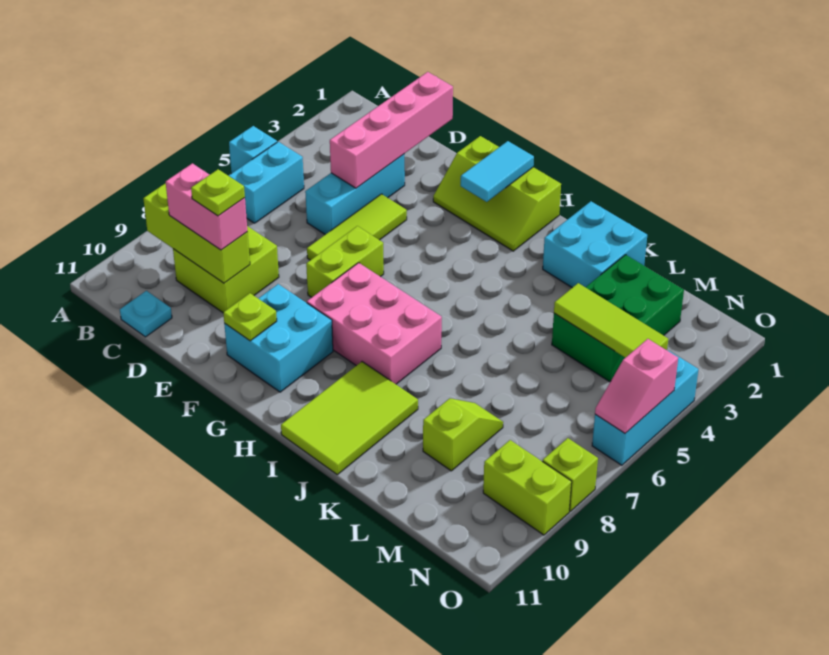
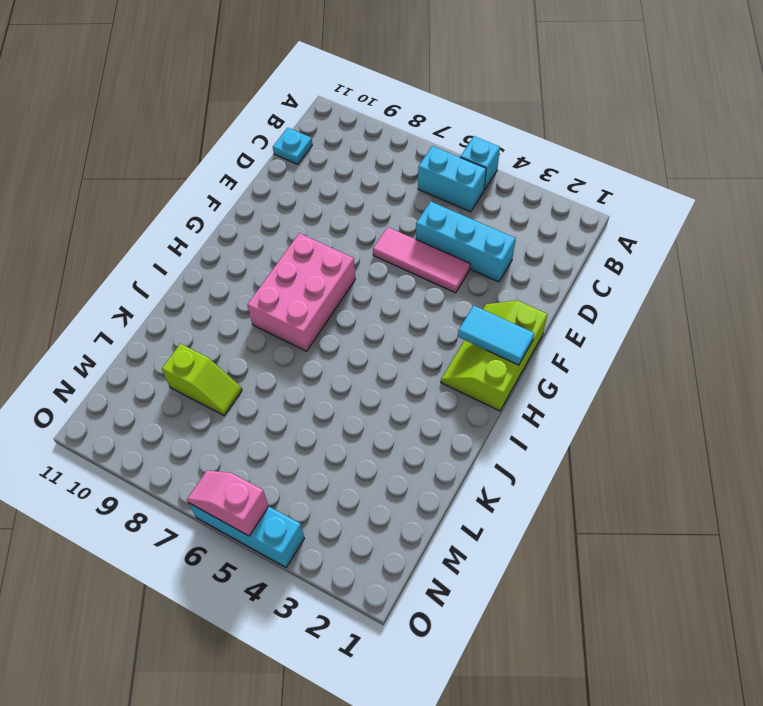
pink 1x3 tile [373,227,470,293] -> lime 1x3 tile [307,194,407,260]
none -> lime 2x2 brick [173,226,279,313]
none -> lime 1x2 brick [306,226,384,297]
none -> cyan 2x2 brick [224,284,333,392]

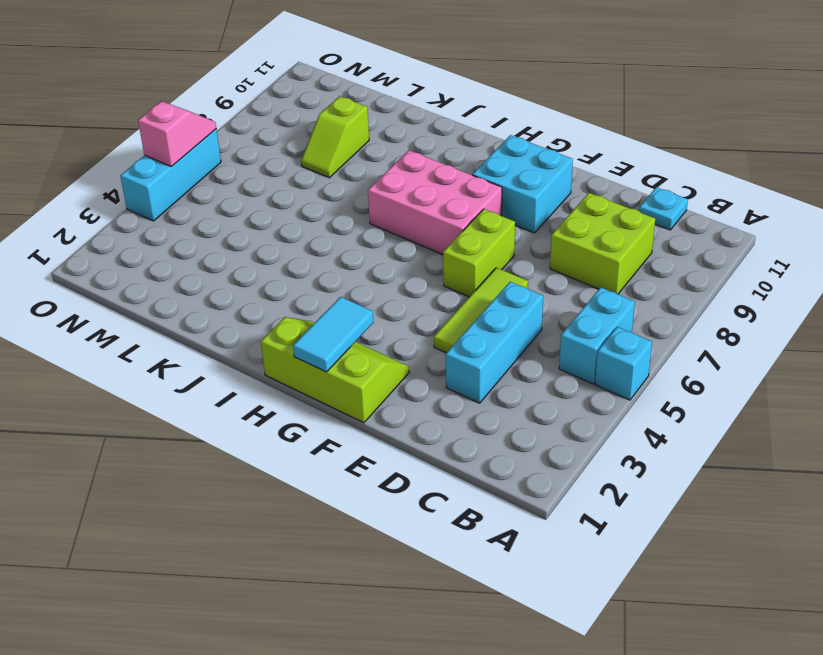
none -> lime 2x3 tile [281,362,418,475]
none -> cyan 2x2 brick [543,201,647,288]
none -> green 2x3 brick [552,255,684,382]

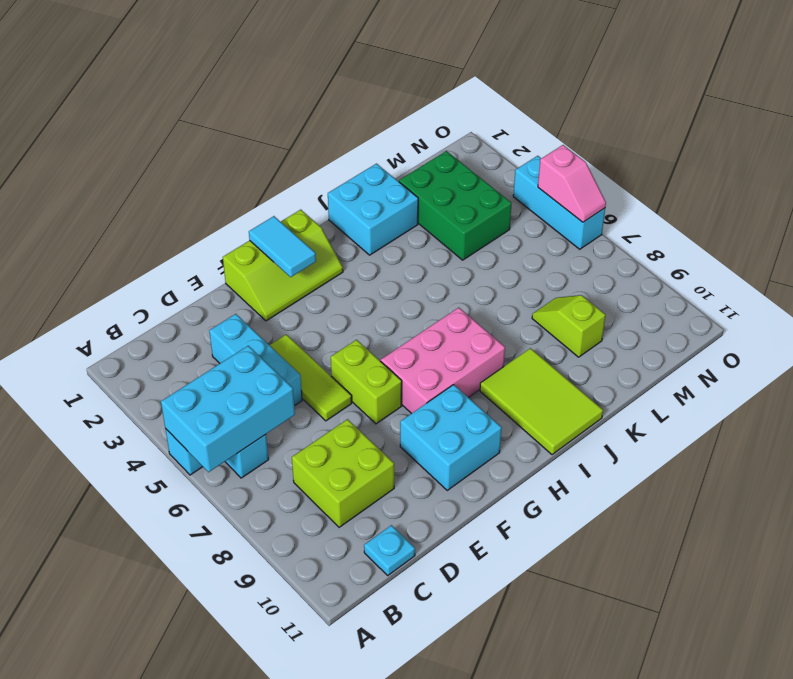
cyan 2x3 brick [161,346,295,472] -> none
none -> lime 1x2 brick [483,440,572,535]
none -> lime 1x1 brick [542,438,598,511]
none -> lime 1x3 brick [143,183,250,283]

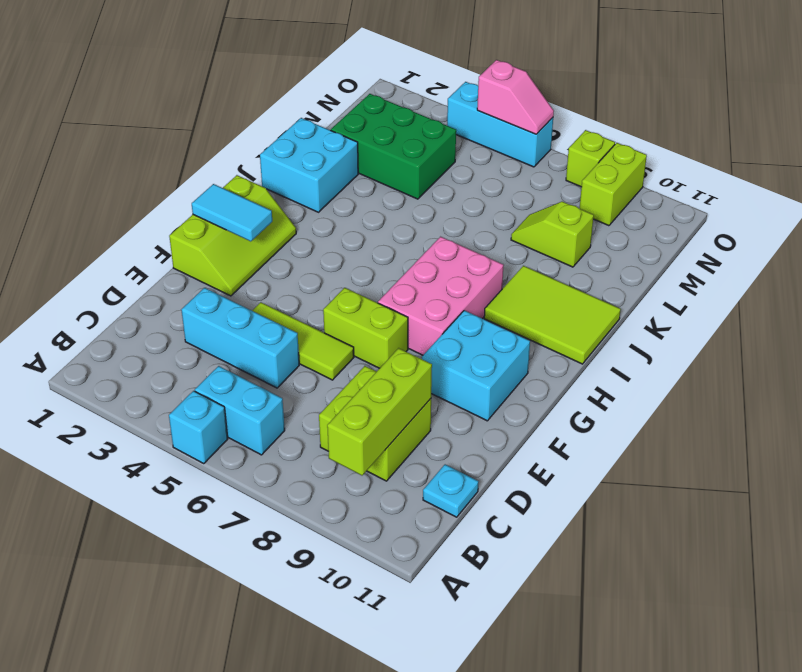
none -> pink 1x4 brick [330,72,453,188]
none -> lime 1x1 plate [223,293,277,341]
none -> lime 1x3 tile [554,283,668,358]

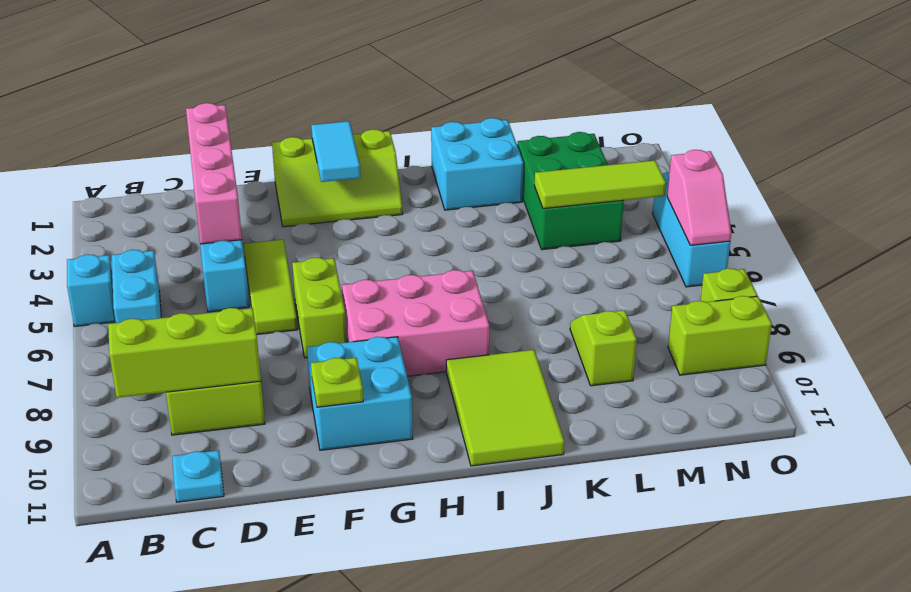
none -> pink 1x2 brick [166,163,247,250]
none -> lime 1x1 plate [191,169,245,216]

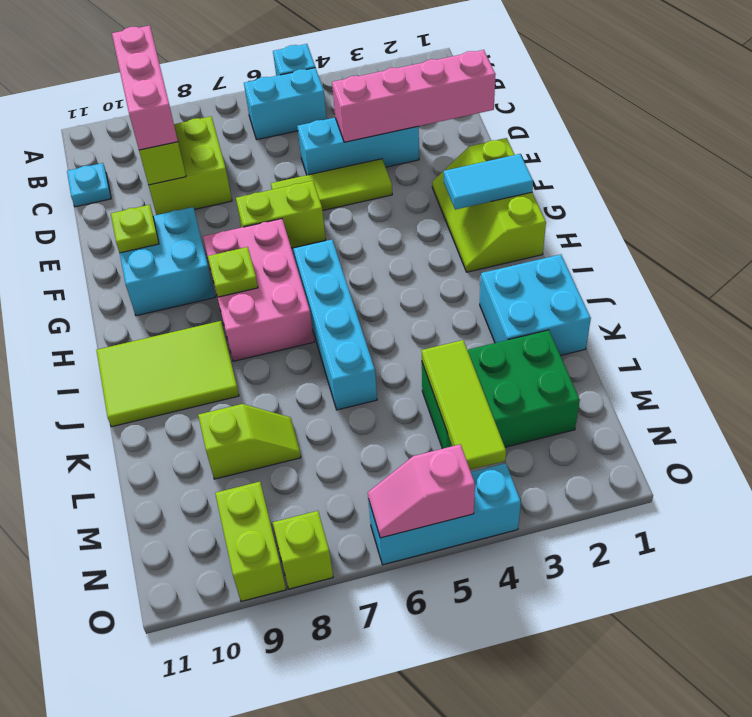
pink 1x3 brick [112,25,178,150] -> pink 1x2 brick [166,163,247,250]
cyan 1x4 brick [293,240,377,410] -> none
lime 1x1 plate [208,247,258,297] -> lime 1x1 plate moved to [191,169,245,216]

